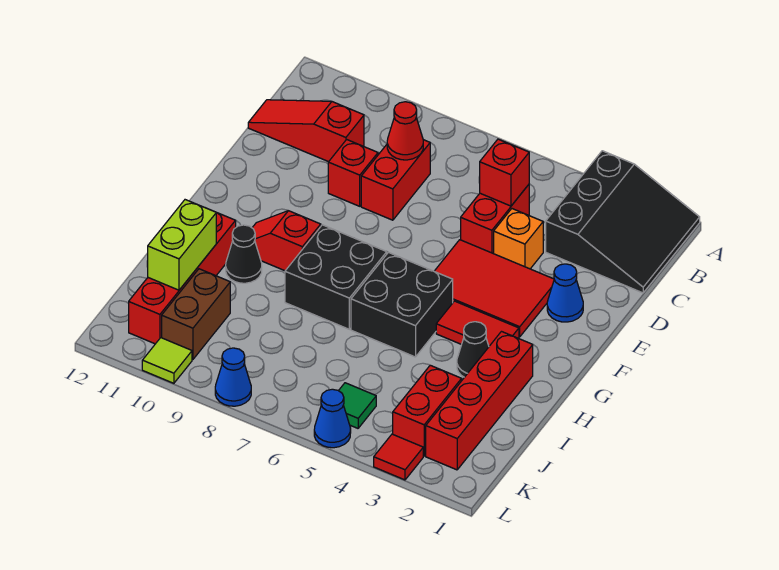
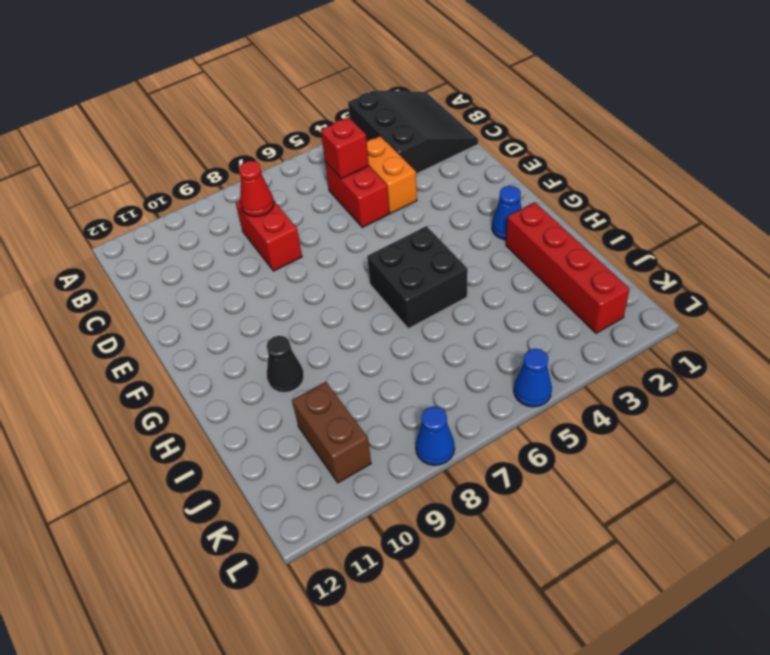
orange 1x2 brick [367,136,417,213] -> orange 1x1 brick [494,209,543,269]
blue 1x1 cone [492,186,522,240] -> blue 1x1 cone moved to [547,264,583,322]
none -> red 1x3 slope [248,100,364,162]
none -> red 1x1 brick [328,140,378,206]
none -> red 2x3 tile [434,240,554,337]

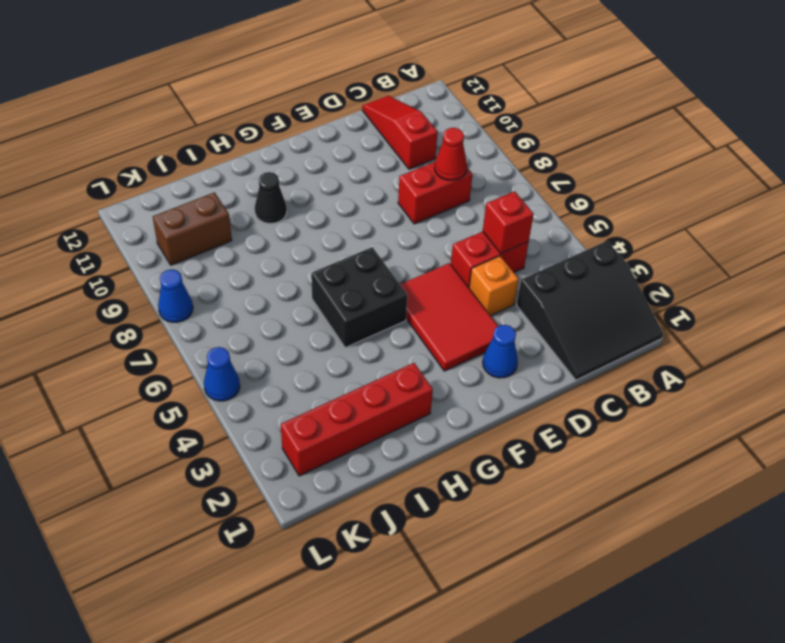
none -> red 1x1 brick [328,140,378,206]
none -> red 1x2 tile [436,301,519,346]
none -> black 2x2 brick [285,225,387,329]

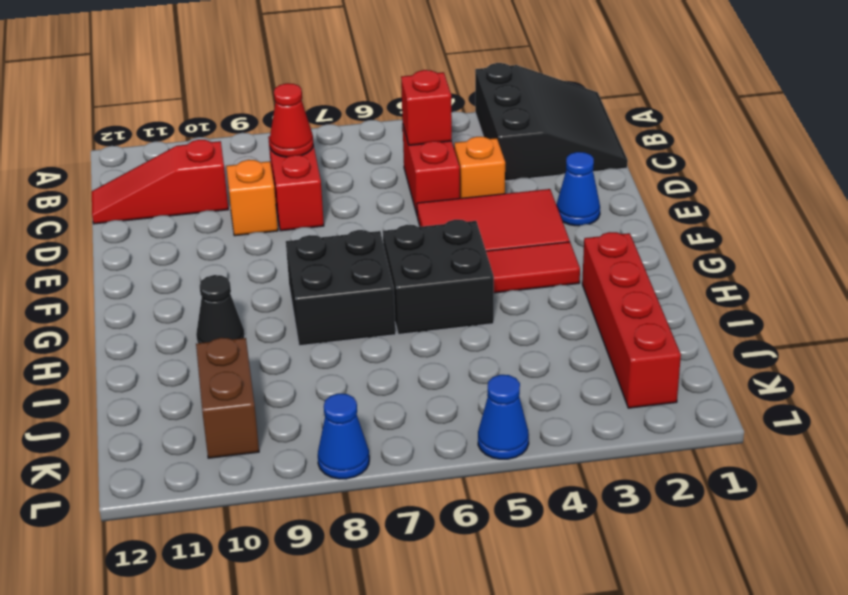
orange 1x1 brick [226,160,278,236] -> red 1x1 brick [328,140,378,206]
none -> red 1x2 slope [252,211,321,271]
none -> black 1x1 cone [457,322,489,377]
none -> red 1x4 brick [129,213,236,344]

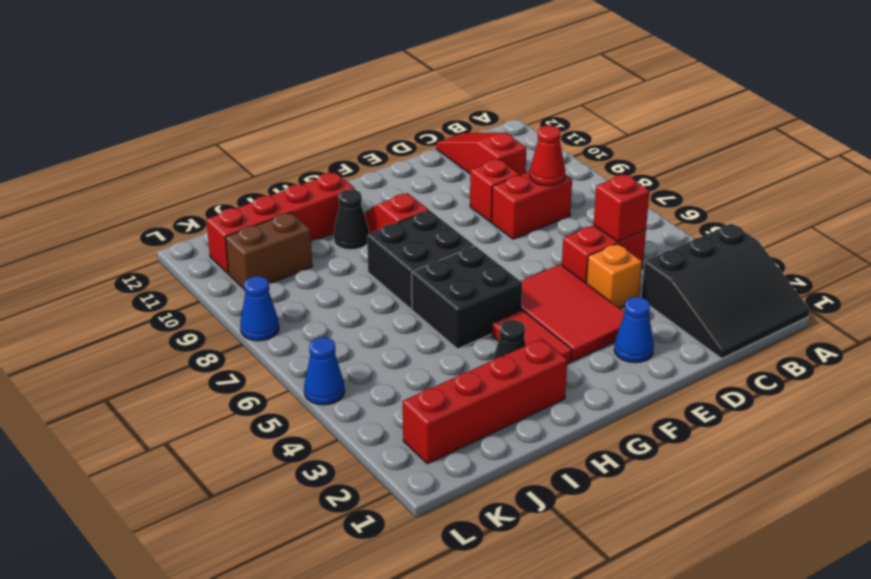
none -> red 1x2 brick [393,365,462,456]
none -> green 1x1 tile [339,383,376,428]
none -> red 1x1 tile [374,434,423,480]

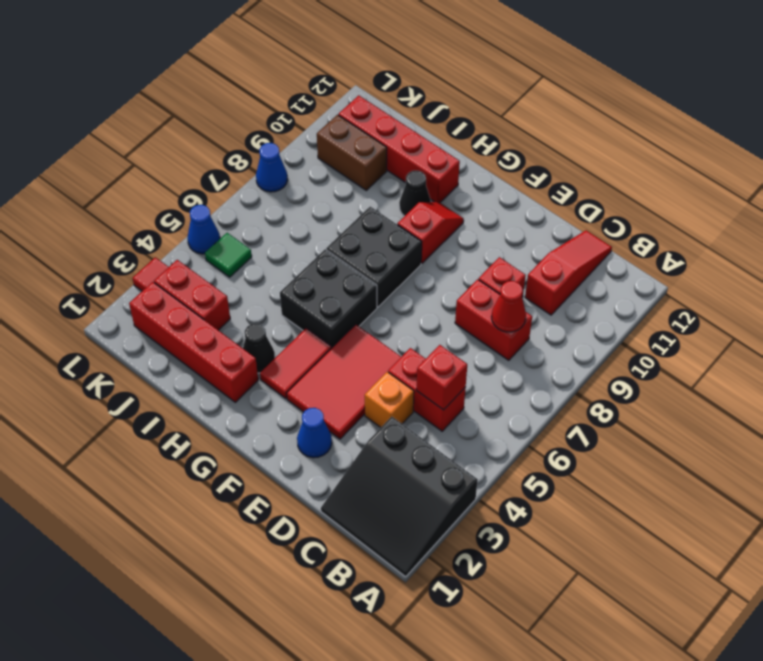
none -> lime 1x1 tile [142,338,192,383]
none -> lime 1x2 brick [148,200,216,290]

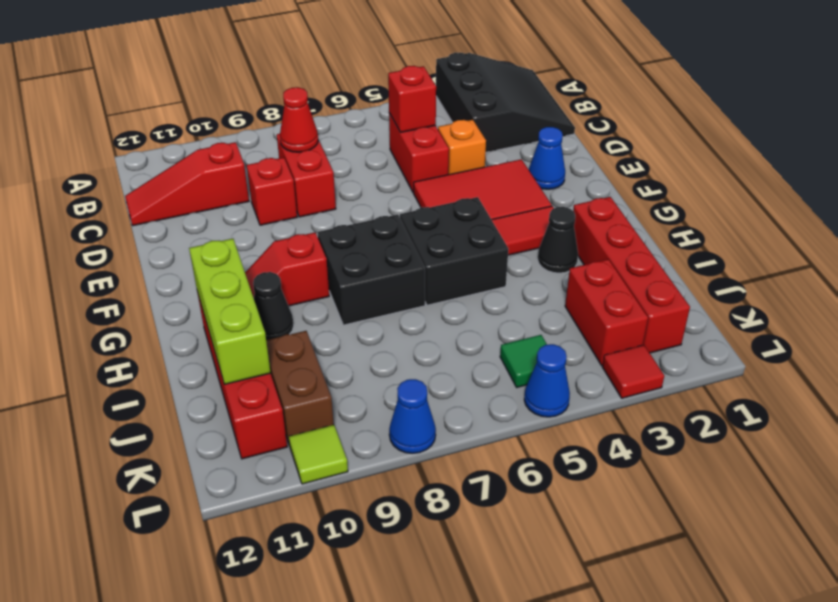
lime 1x3 brick [189,239,271,385] -> lime 1x2 brick [148,200,216,290]

